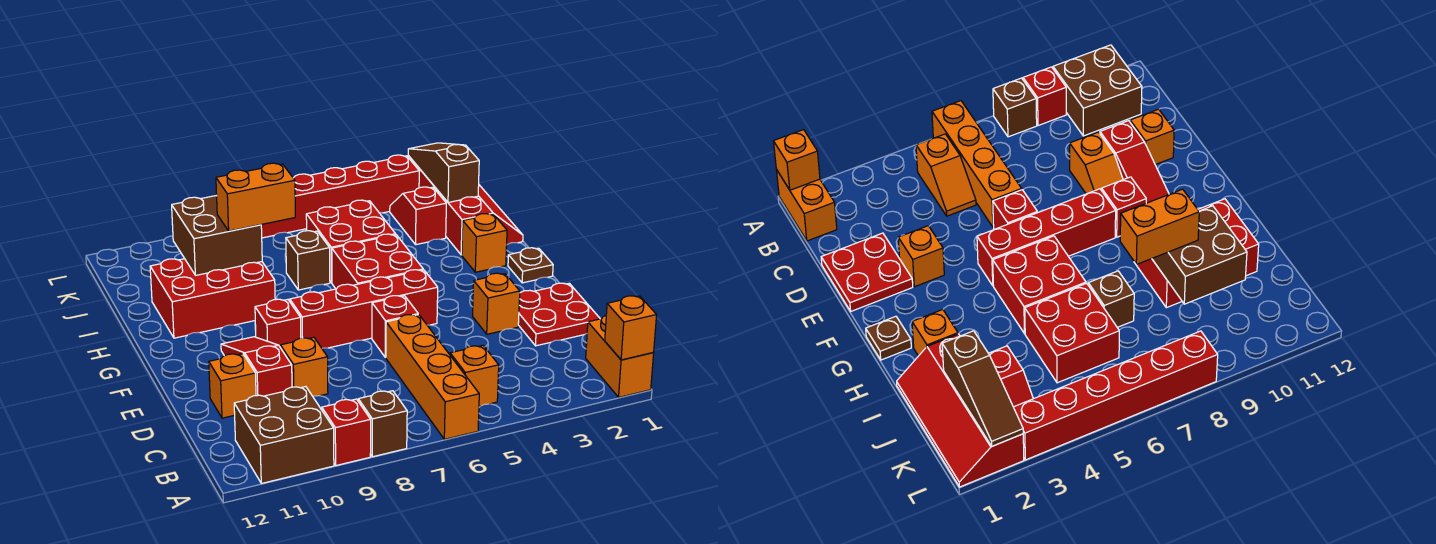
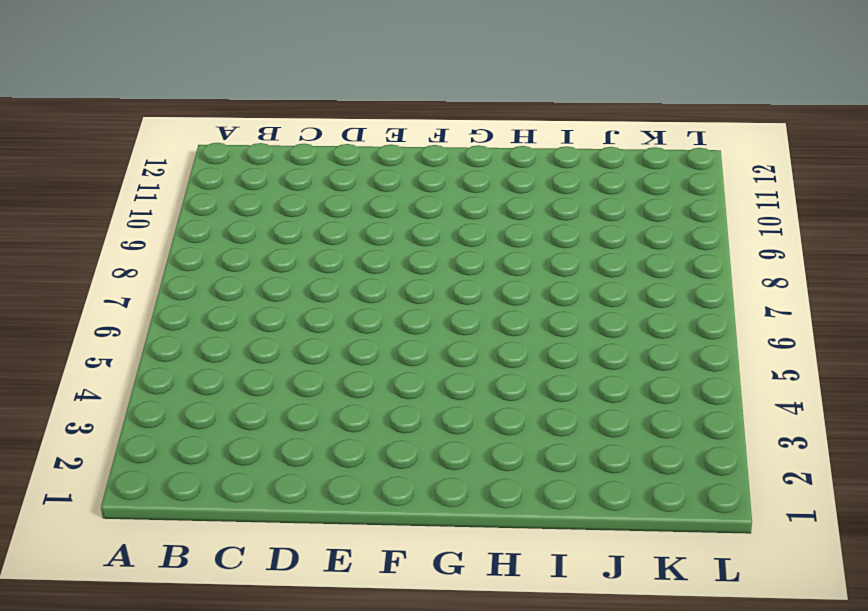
none -> orange 1x2 brick [586,316,654,397]
none -> orange 1x4 brick [386,315,479,439]
none -> brown 1x1 brick [358,391,407,457]

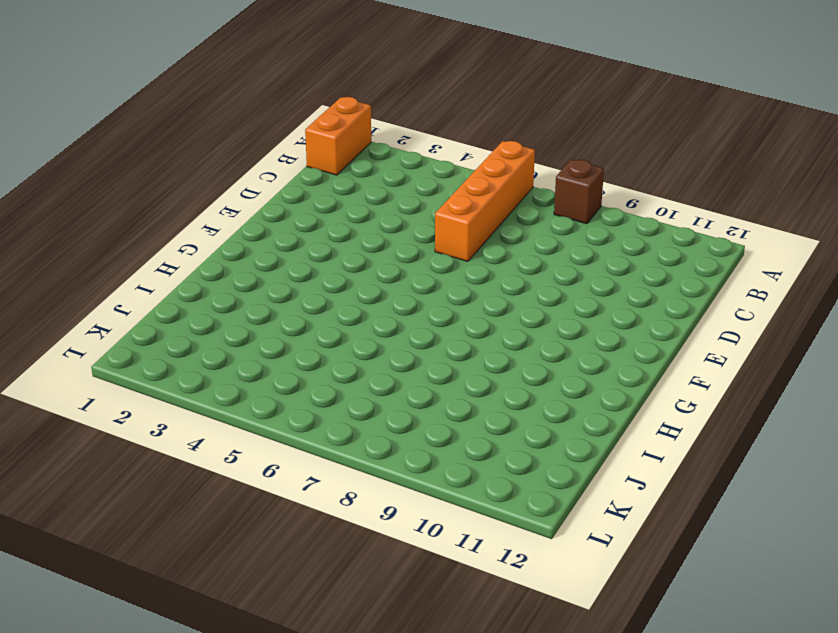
none -> red 1x1 brick [322,399,371,465]
none -> brown 2x2 brick [234,387,334,483]
none -> orange 1x2 slope [449,345,499,406]

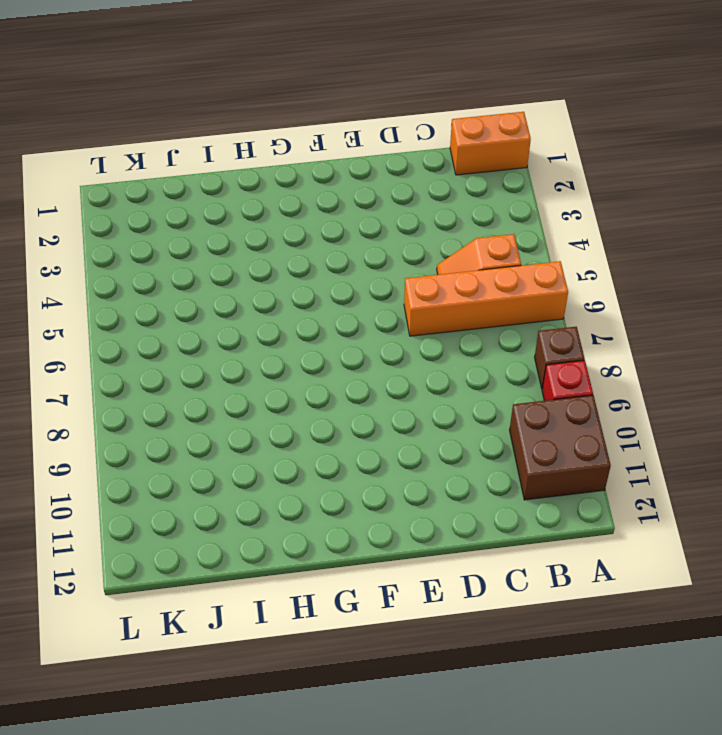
none -> red 2x2 plate [518,283,600,346]
none -> orange 1x2 slope [280,337,328,396]
none -> red 1x3 slope [221,337,292,396]

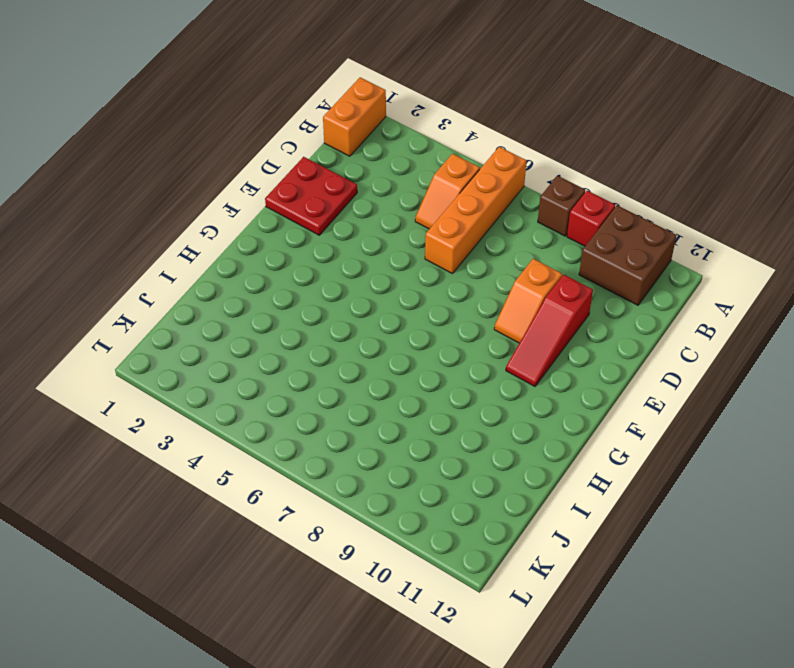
none -> orange 1x1 brick [209,354,256,418]
none -> orange 1x1 brick [473,273,520,334]
none -> red 1x1 brick [372,296,418,357]

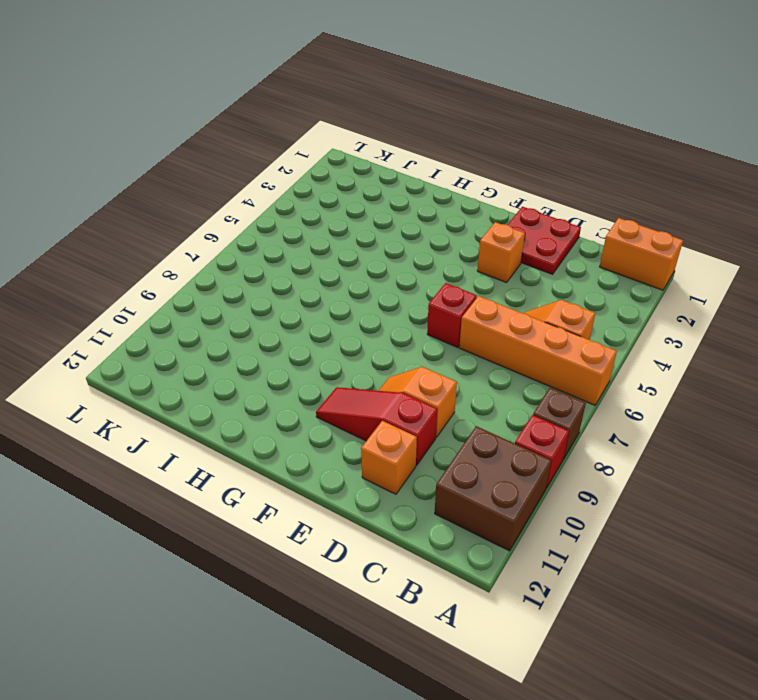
none -> red 1x4 brick [290,270,438,348]
none -> red 1x1 brick [255,299,301,346]
none -> brown 1x1 plate [508,248,553,283]

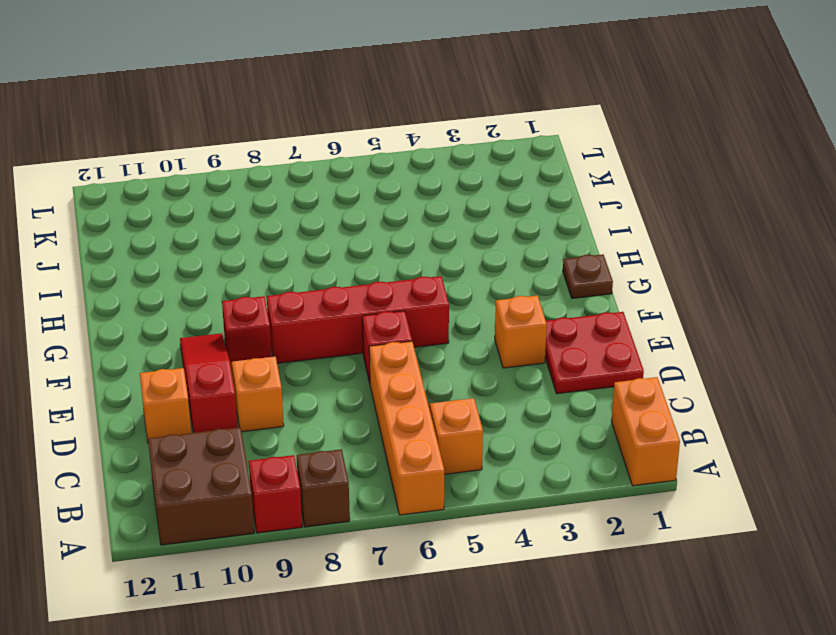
none -> red 2x2 brick [332,234,423,289]
none -> orange 1x1 brick [462,214,507,272]
none -> red 2x3 brick [150,259,275,338]

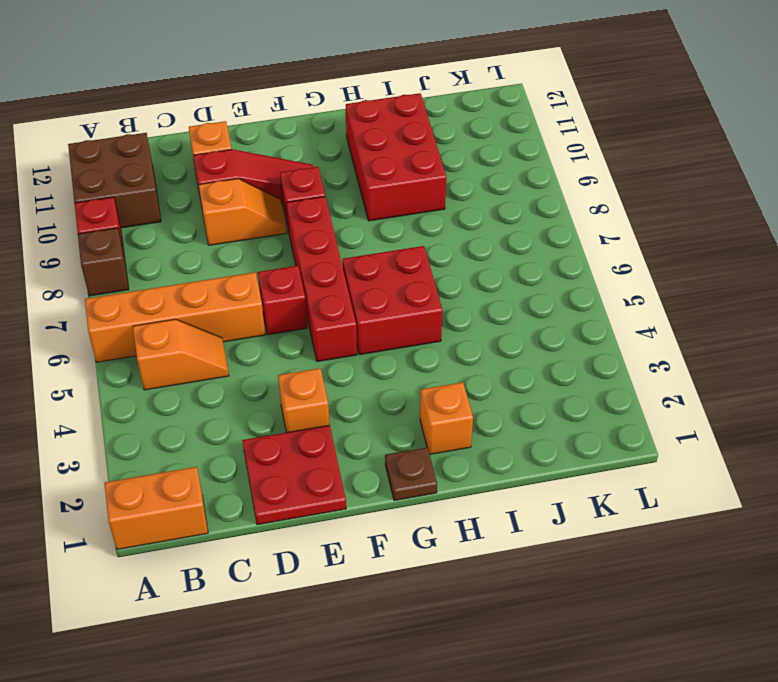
none -> red 2x4 slope [408,156,523,255]
none -> red 2x2 brick [306,200,396,283]
none -> brown 1x1 brick [286,231,330,290]

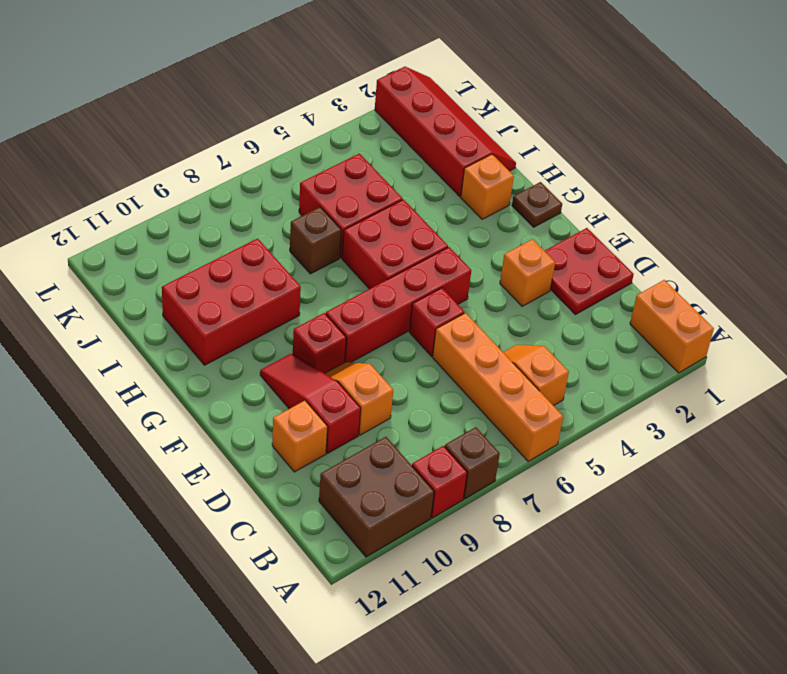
none -> red 1x2 slope [390,187,446,245]
none -> red 1x6 brick [261,155,419,238]
none -> orange 1x1 brick [605,296,657,360]

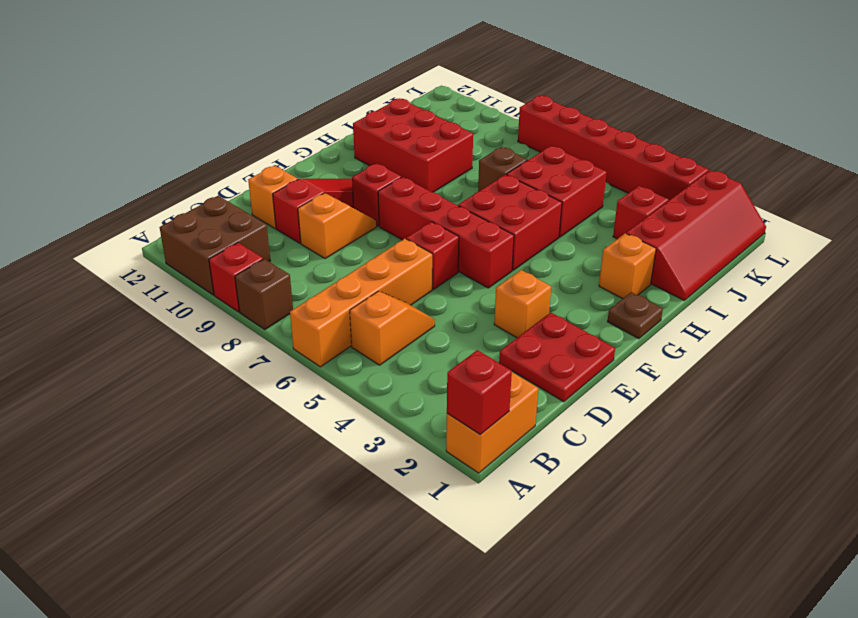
red 1x1 brick [447,350,512,435] -> orange 1x1 brick [605,296,657,360]
none -> brown 2x2 brick [172,196,262,275]
none -> brown 1x3 slope [408,143,479,202]
none -> orange 1x2 brick [216,163,295,231]

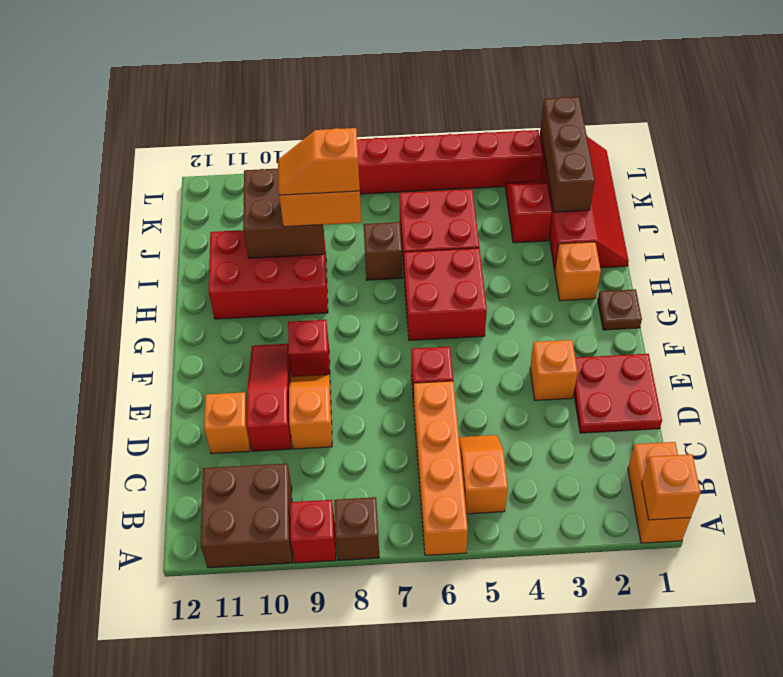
orange 1x2 slope [278,128,360,195] -> none
brown 1x3 brick [540,97,595,212] -> brown 1x3 slope [408,143,479,202]
none -> red 1x4 brick [290,270,438,348]

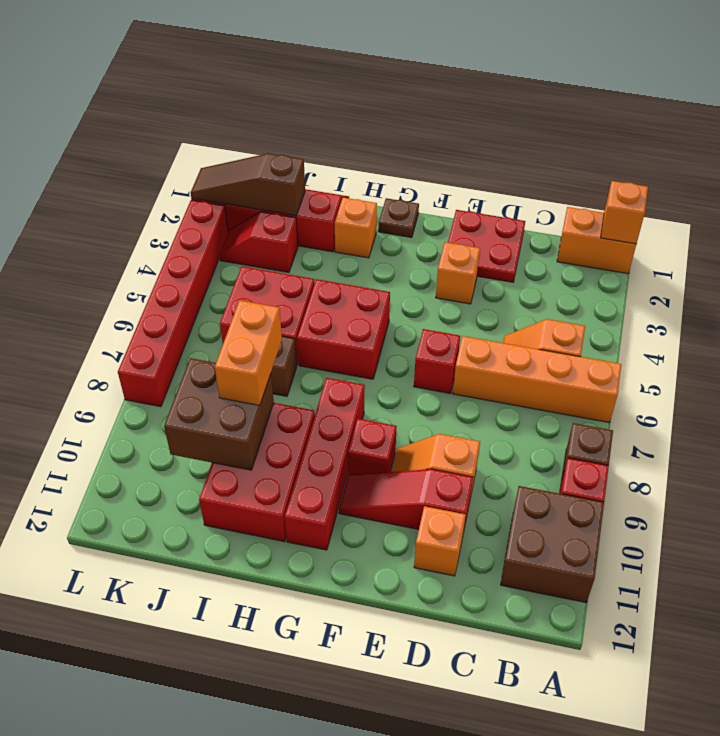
red 1x4 brick [285,378,365,550] -> red 1x4 brick moved to [290,270,438,348]

